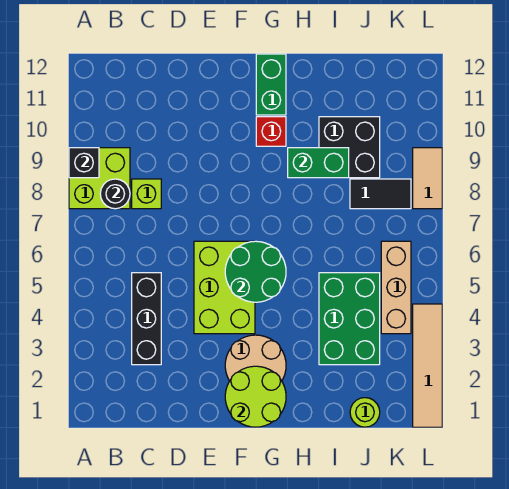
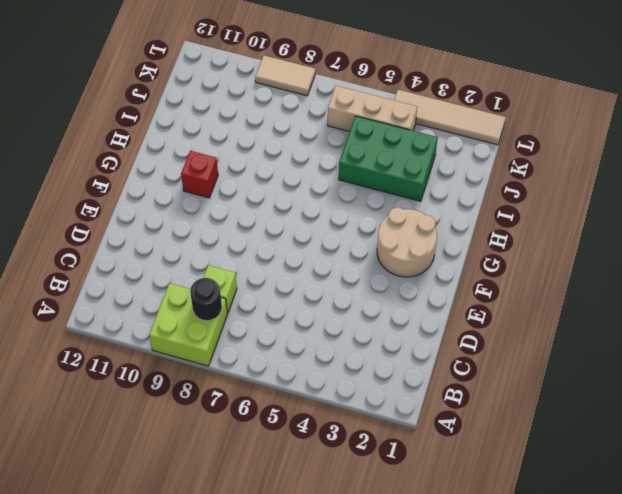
none -> black 1x3 brick [132,273,161,365]
none -> lime 2x3 brick [194,241,255,334]
none -> green 1x2 brick [256,54,286,115]

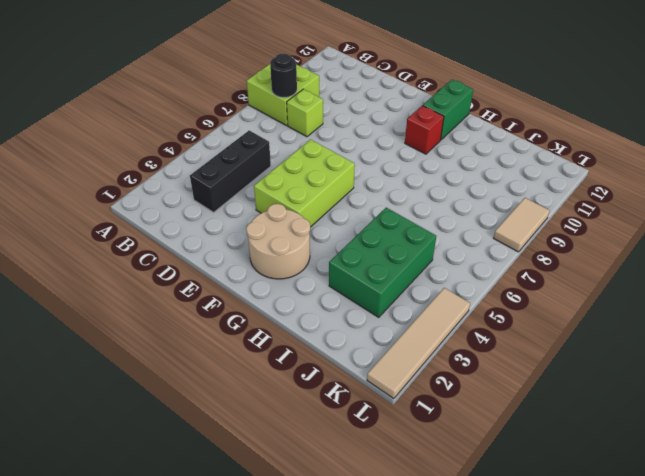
none -> black 2x2 brick [319,117,380,178]
none -> lime 1x1 round brick [350,398,380,427]
none -> black 1x2 tile [350,179,411,209]

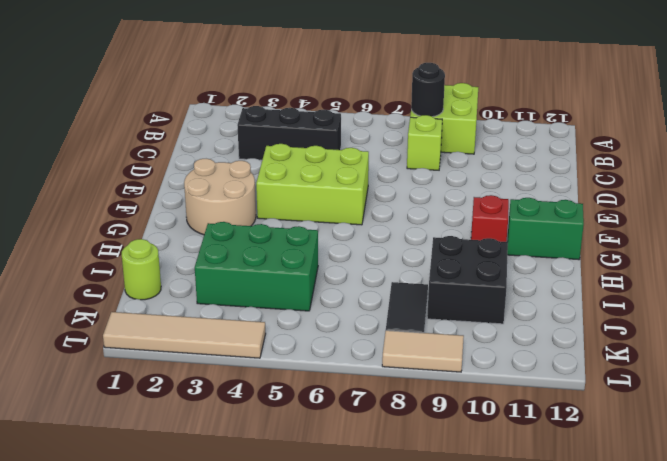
none -> tan 1x3 brick [381,241,411,334]
none -> black 1x1 brick [69,148,99,178]
none -> lime 2x2 round brick [225,366,286,427]

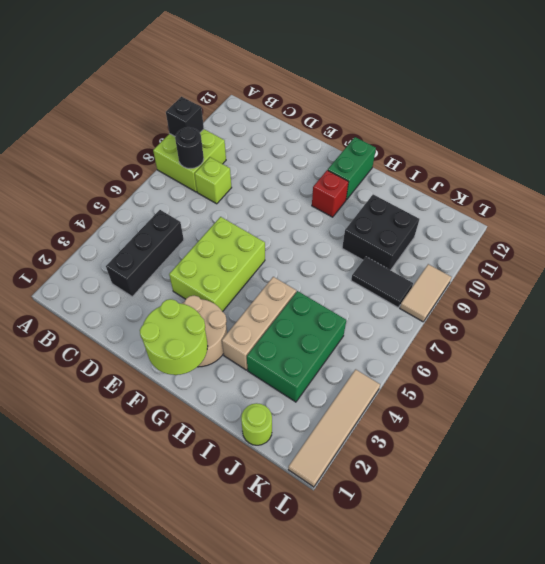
tan 1x3 brick [222,277,296,370] -> tan 1x3 brick moved to [381,241,411,334]
none -> green 2x2 round brick [225,241,286,302]
none -> green 1x2 brick [288,148,349,178]

